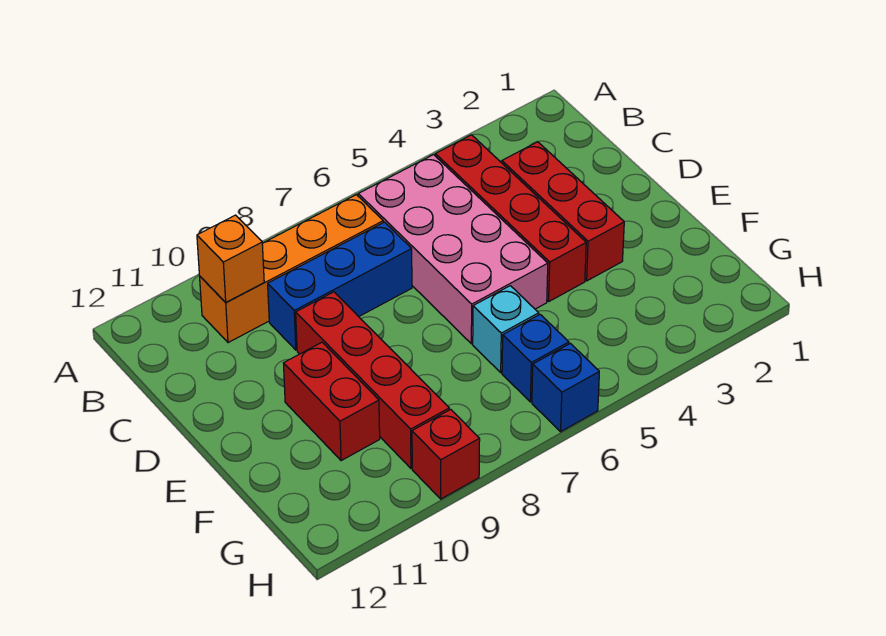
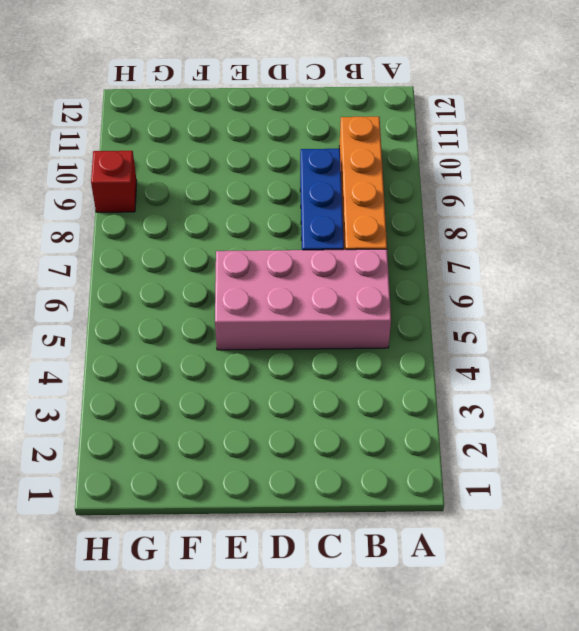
none -> red 1x4 brick [435,135,586,301]
none -> red 1x3 brick [502,142,624,281]
none -> red 1x4 brick [296,292,449,468]

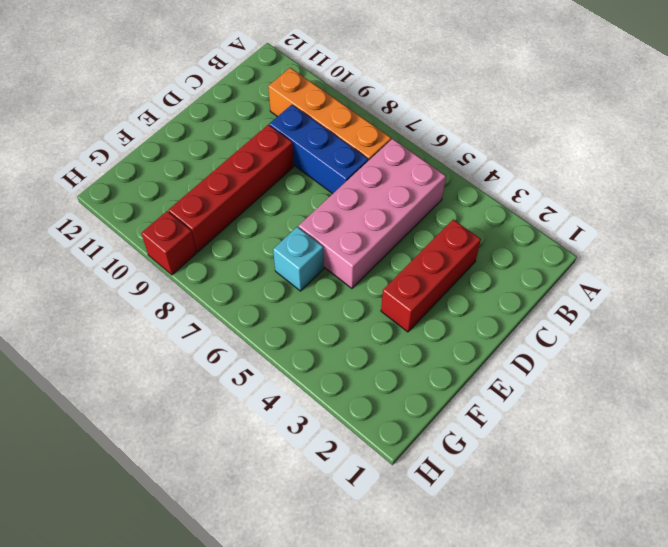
none -> red 1x4 brick [435,135,586,301]
none -> red 1x2 brick [283,342,380,461]
none -> blue 1x1 brick [502,315,569,402]

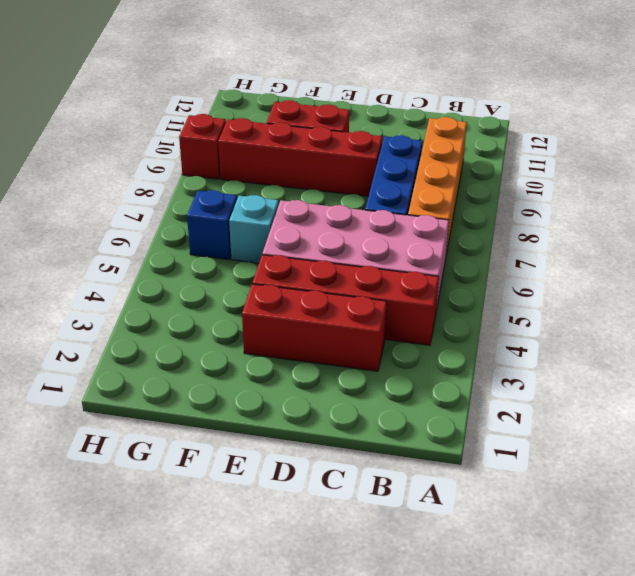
none -> blue 1x1 brick [532,343,599,432]
none -> orange 1x1 brick [197,215,264,302]

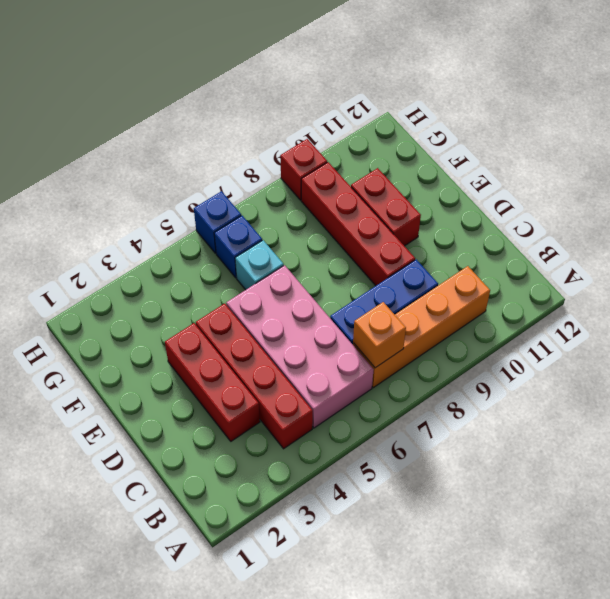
orange 1x1 brick [353,302,406,368] -> orange 1x1 brick moved to [197,215,264,302]

